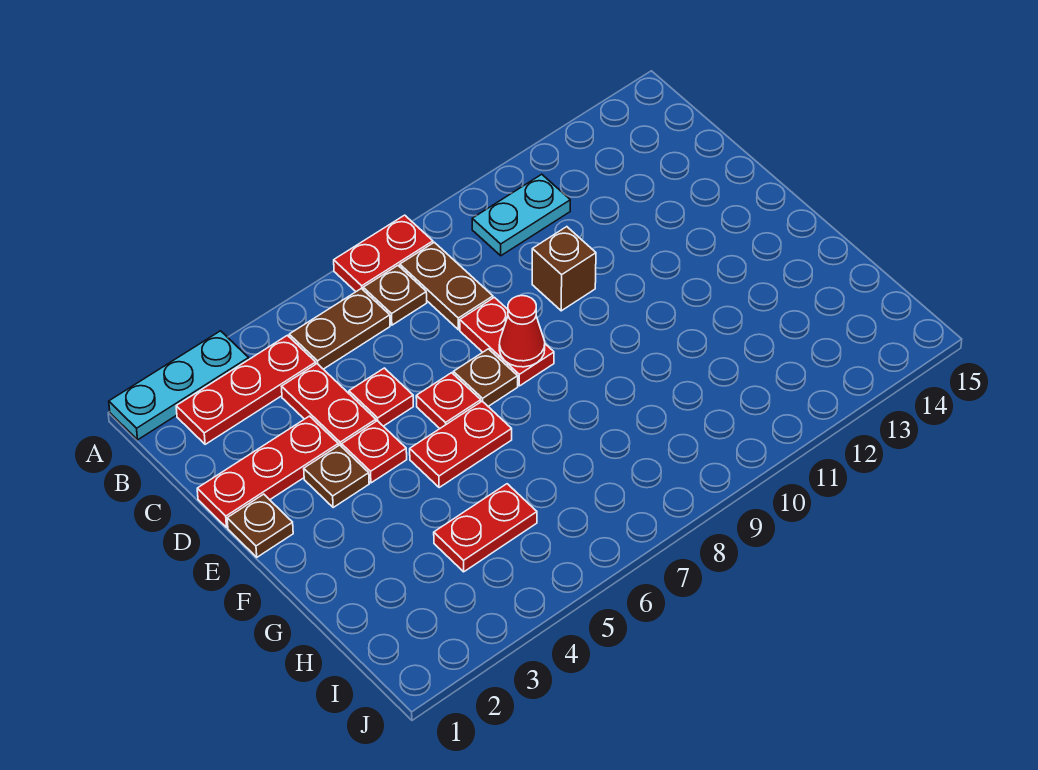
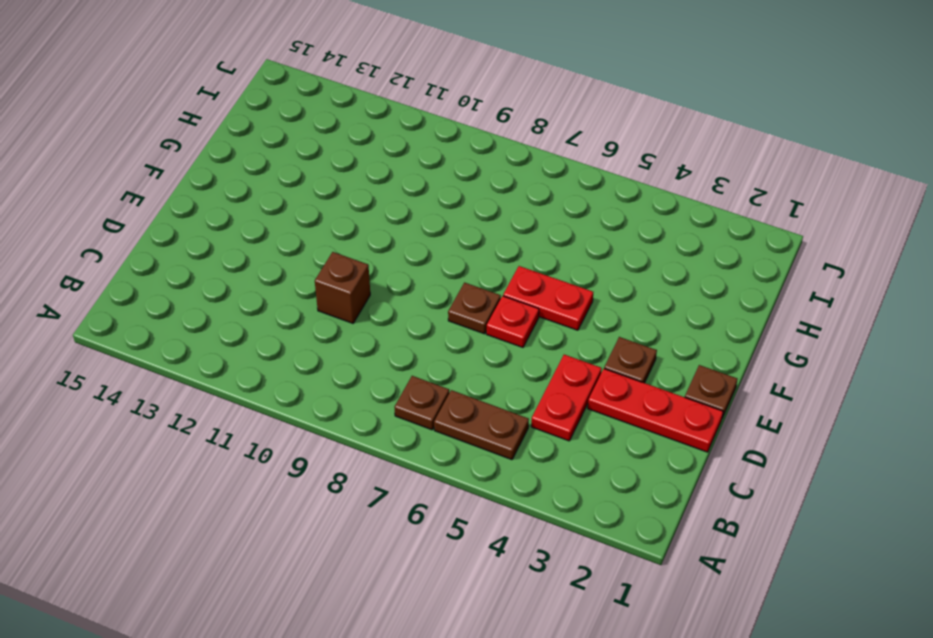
none -> cyan 1x3 plate [109,331,249,440]
none -> red 1x2 plate [334,215,433,292]
none -> red 1x3 plate [176,335,316,444]

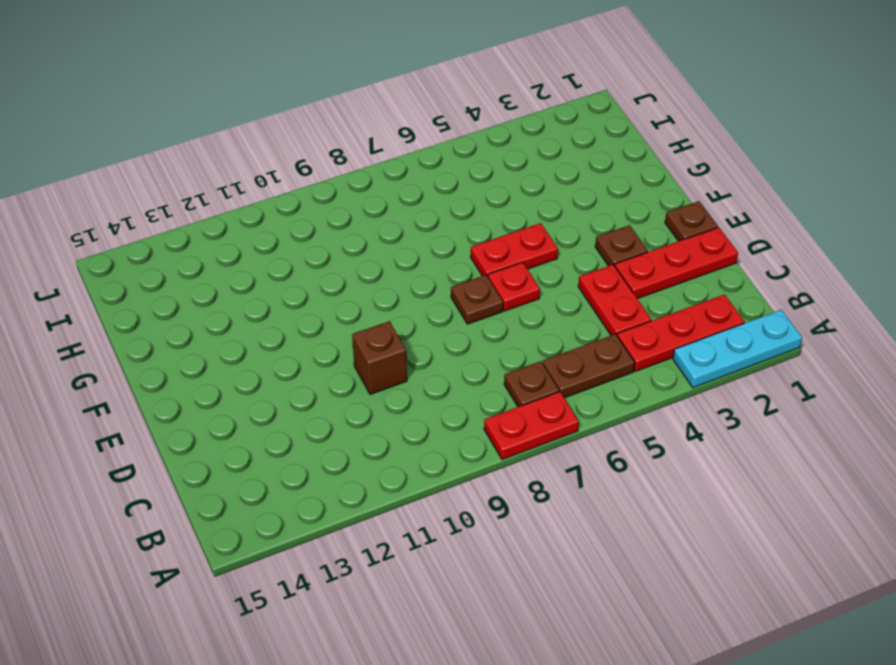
none -> brown 1x2 plate [400,242,493,330]
none -> cyan 1x2 plate [472,174,570,256]
none -> red 1x1 plate [349,368,413,426]

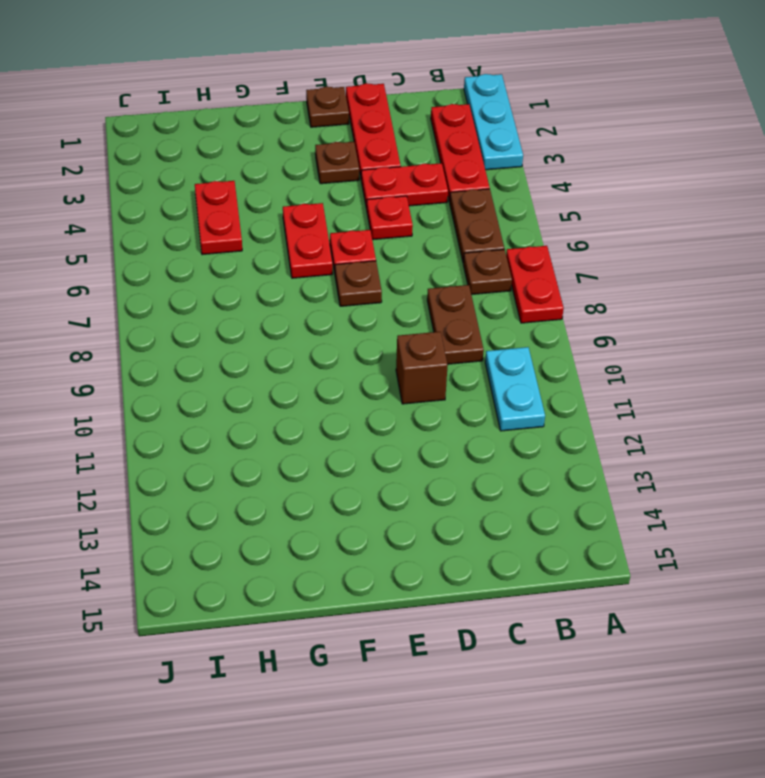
brown 1x2 plate [427,285,484,364] -> brown 1x2 plate turned to [400,242,493,330]
none -> red 1x2 plate [460,297,554,386]
none -> red 1x1 plate [342,421,407,483]
none -> red 1x1 cone [499,296,545,367]

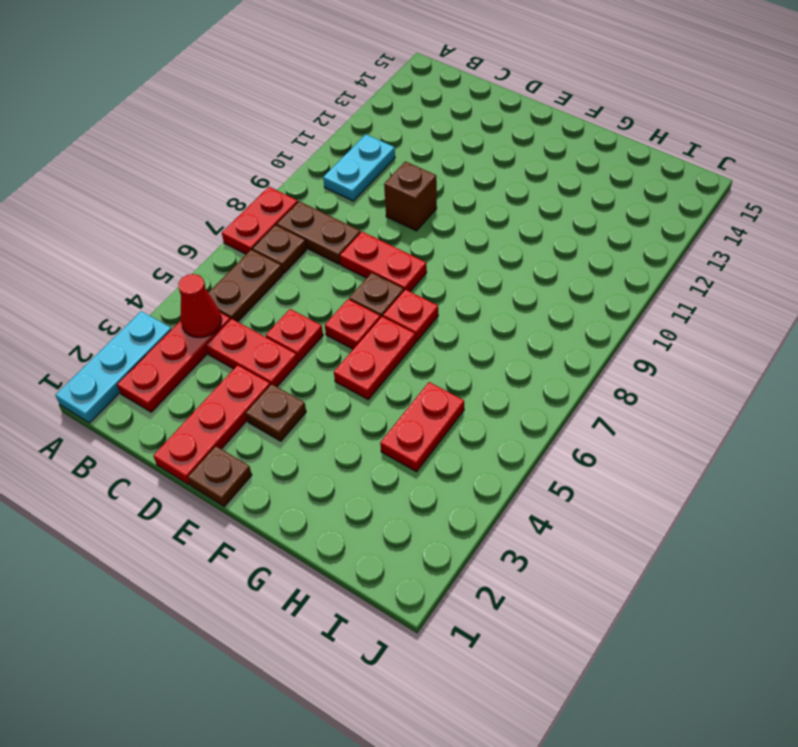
red 1x1 cone [178,274,222,338] -> red 1x1 cone moved to [499,296,545,367]
red 1x1 plate [383,290,438,342] -> red 1x1 plate moved to [342,421,407,483]

